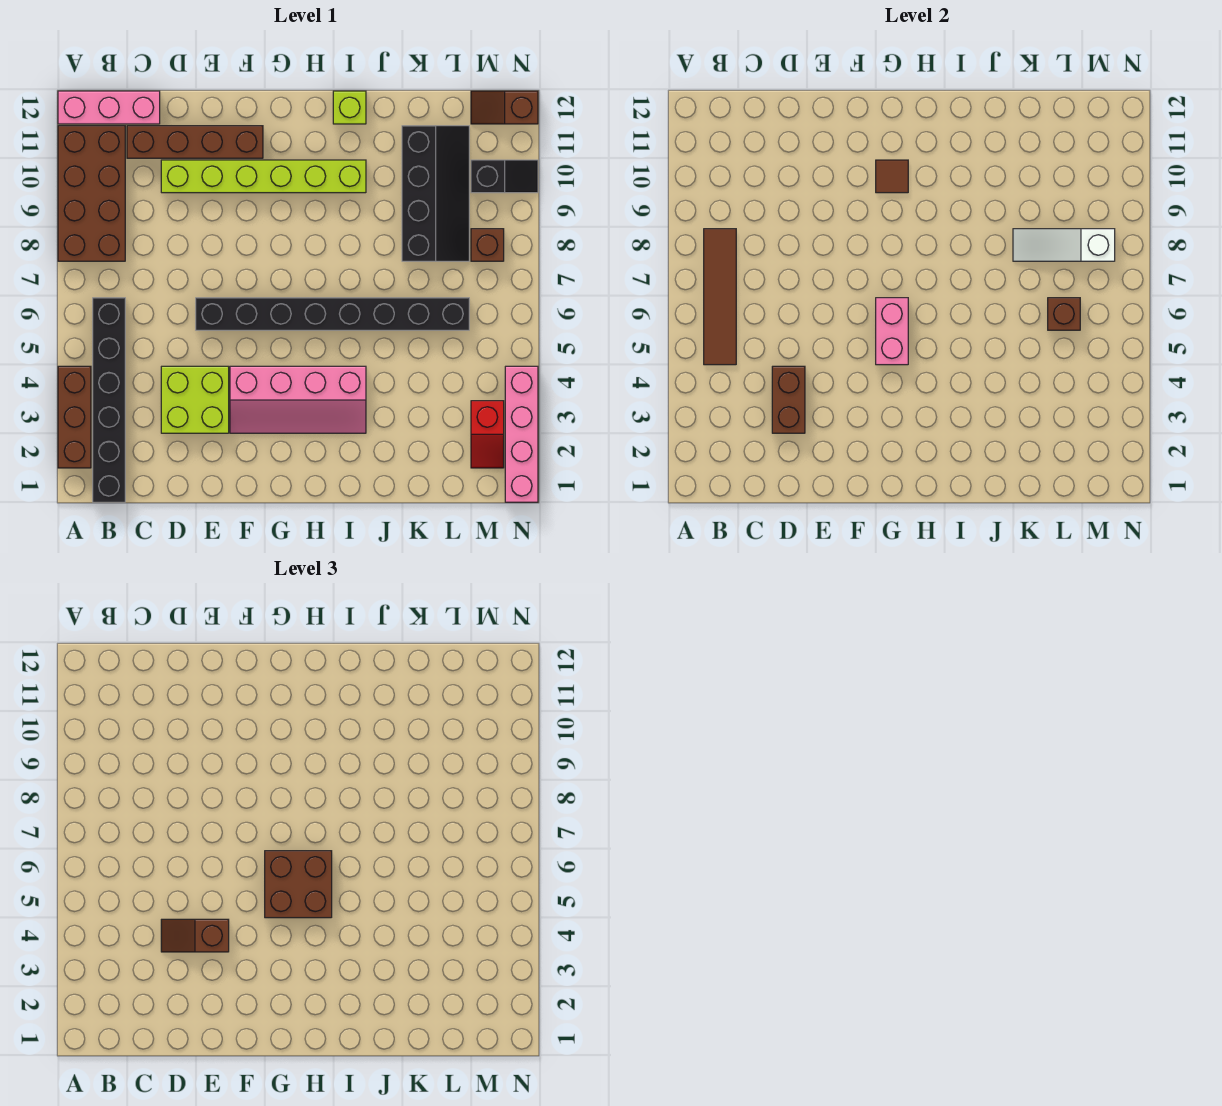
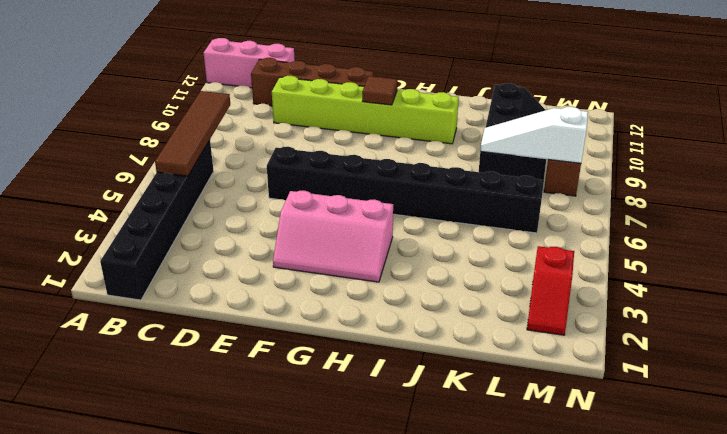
pink 2x3 slope [273,191,393,282] -> pink 2x4 slope [230,366,366,433]
none -> brown 1x3 brick [58,366,91,468]
none -> brown 2x4 brick [58,126,125,261]
none -> lime 2x2 brick [161,366,229,433]

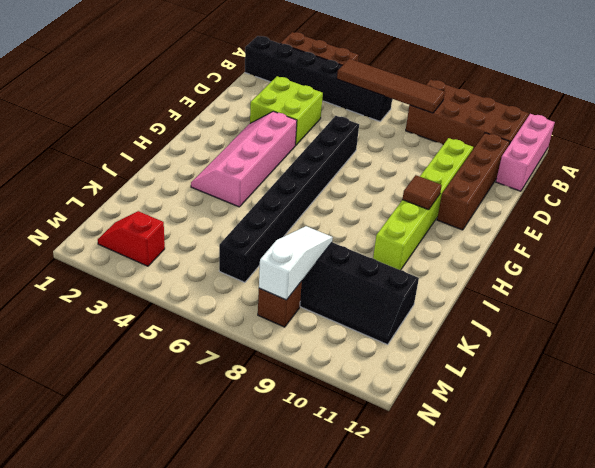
none -> lime 1x1 brick [333,91,366,124]
none -> black 1x2 slope [471,160,538,193]
none -> brown 1x2 slope [471,91,538,124]

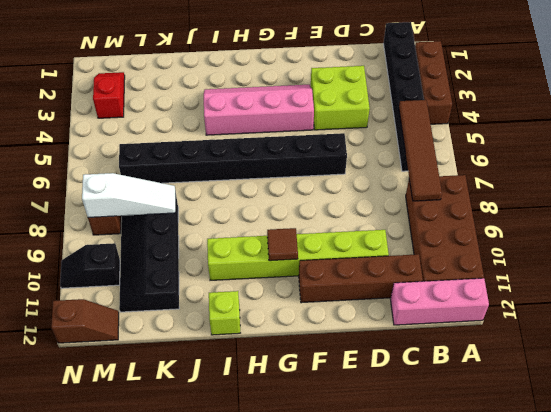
none -> pink 1x4 brick [505,366,538,502]
none -> brown 1x2 brick [772,366,805,433]
none -> pink 1x2 brick [876,298,908,365]

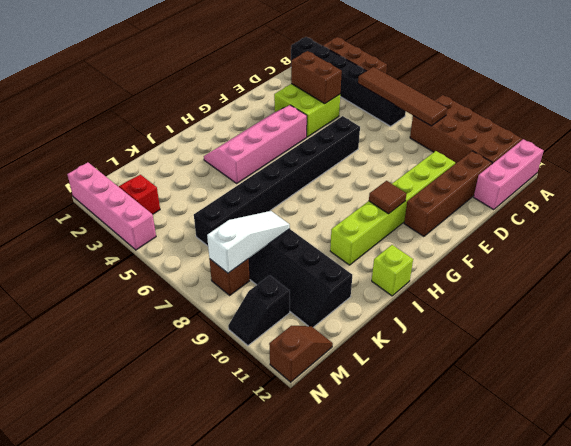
none -> pink 1x2 brick [876,298,908,365]
none -> brown 1x1 brick [1048,298,1080,330]
none -> brown 1x2 slope [161,919,229,952]

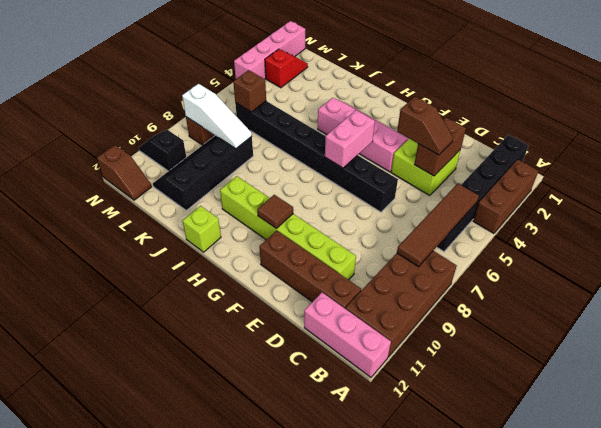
none -> brown 2x2 brick [265,851,332,918]

